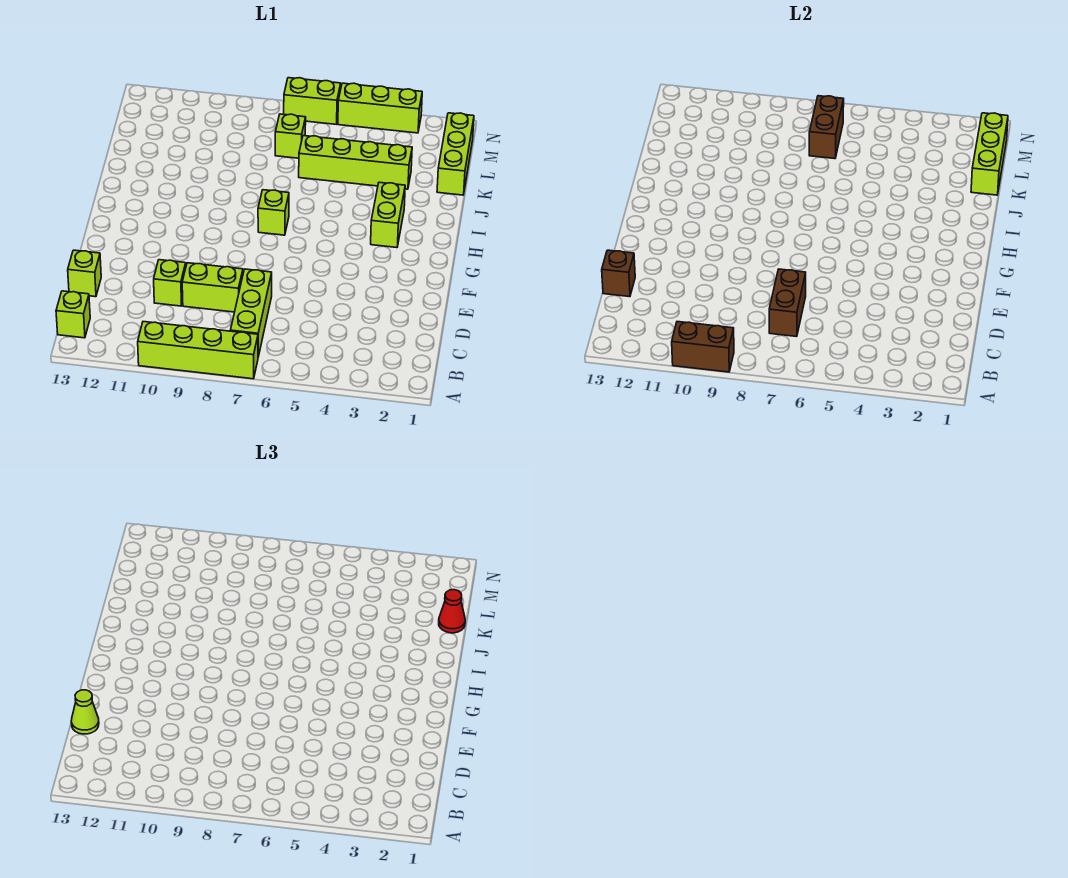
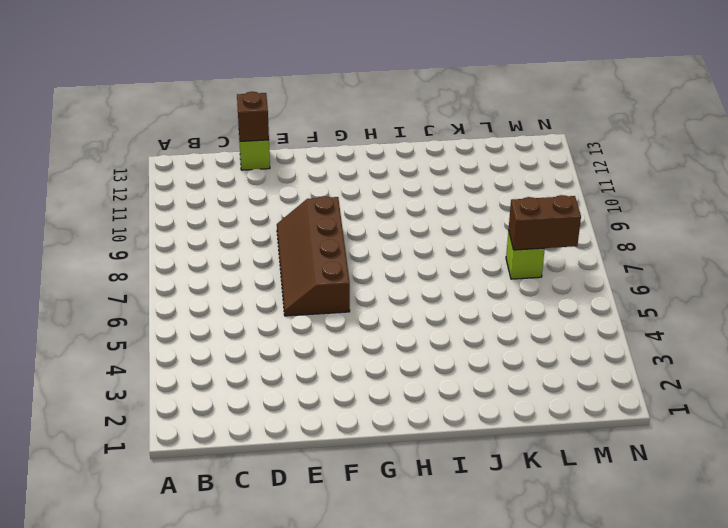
brown 2x4 slope [277,196,350,316] -> none
none -> lime 1x4 brick [138,322,258,379]
none -> lime 1x3 brick [230,269,272,357]
none -> lime 1x1 brick [56,291,90,338]

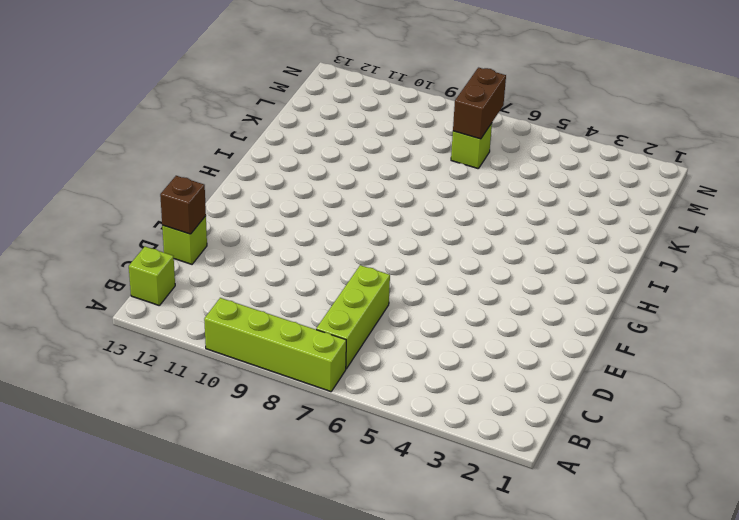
none -> lime 1x2 brick [182,263,243,312]
none -> lime 1x1 brick [154,260,186,306]
none -> lime 1x2 brick [371,182,405,248]

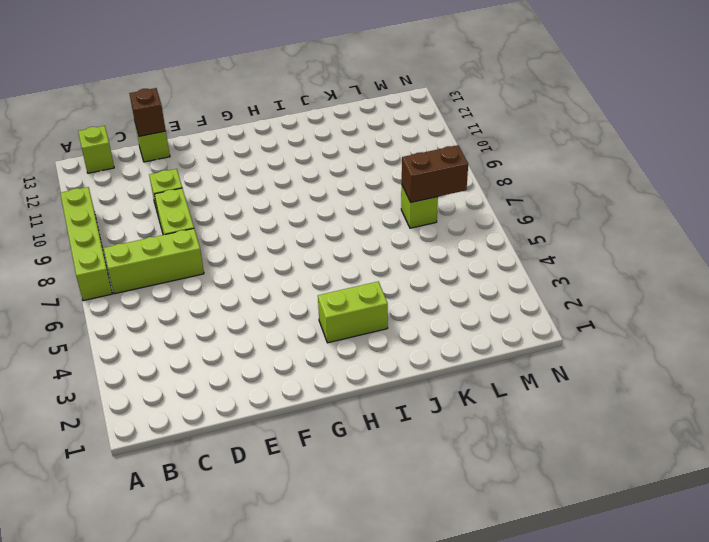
none -> lime 1x1 brick [258,190,289,235]
none -> lime 1x3 brick [437,113,474,195]
none -> lime 1x4 brick [299,136,412,189]

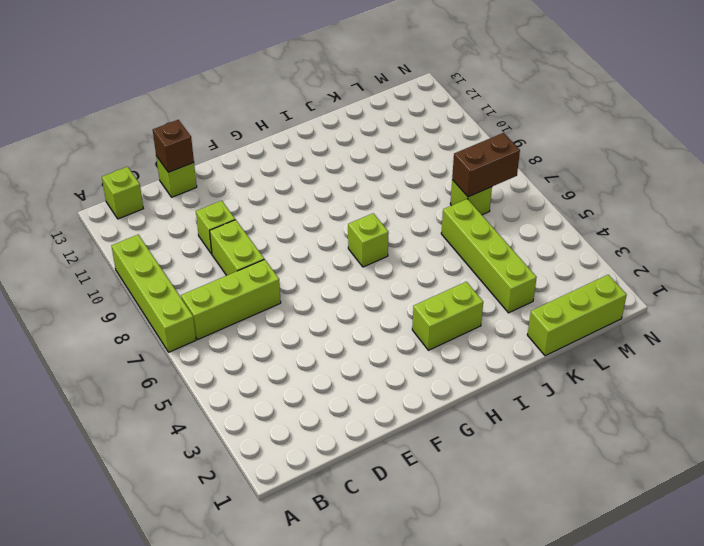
none -> lime 1x3 brick [338,83,422,133]
none -> lime 1x2 brick [284,78,341,124]
none -> brown 1x2 brick [672,322,734,372]

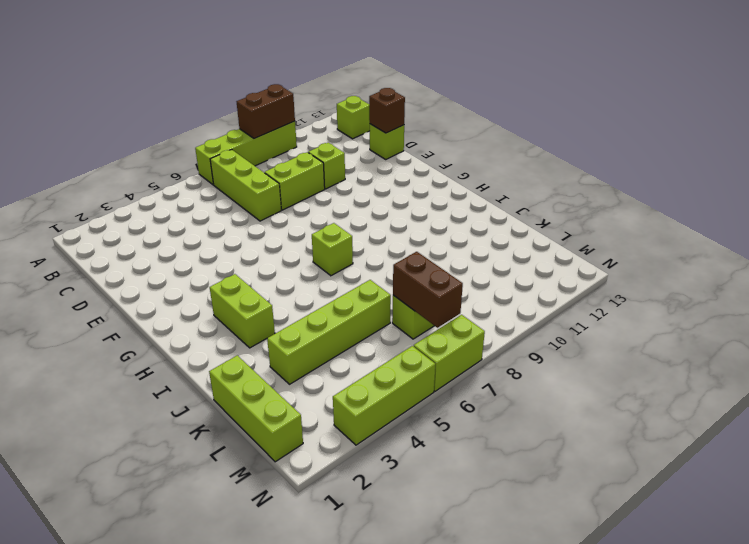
none -> brown 1x2 brick [769,269,806,337]
none -> lime 1x3 brick [971,113,1008,195]
none -> lime 1x1 cone [71,690,99,734]

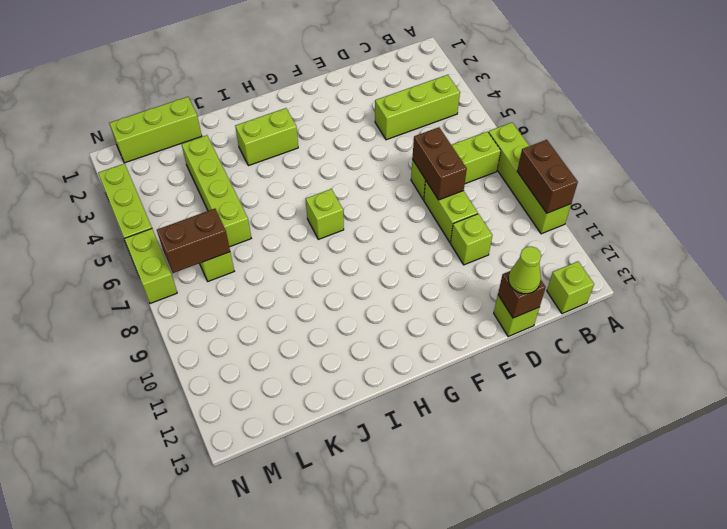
lime 1x3 brick [375,75,460,140] -> lime 1x3 brick moved to [971,113,1008,195]
brown 1x2 brick [412,127,467,200] -> brown 1x2 brick turned to [769,269,806,337]
none -> red 1x1 cone [439,590,465,633]

